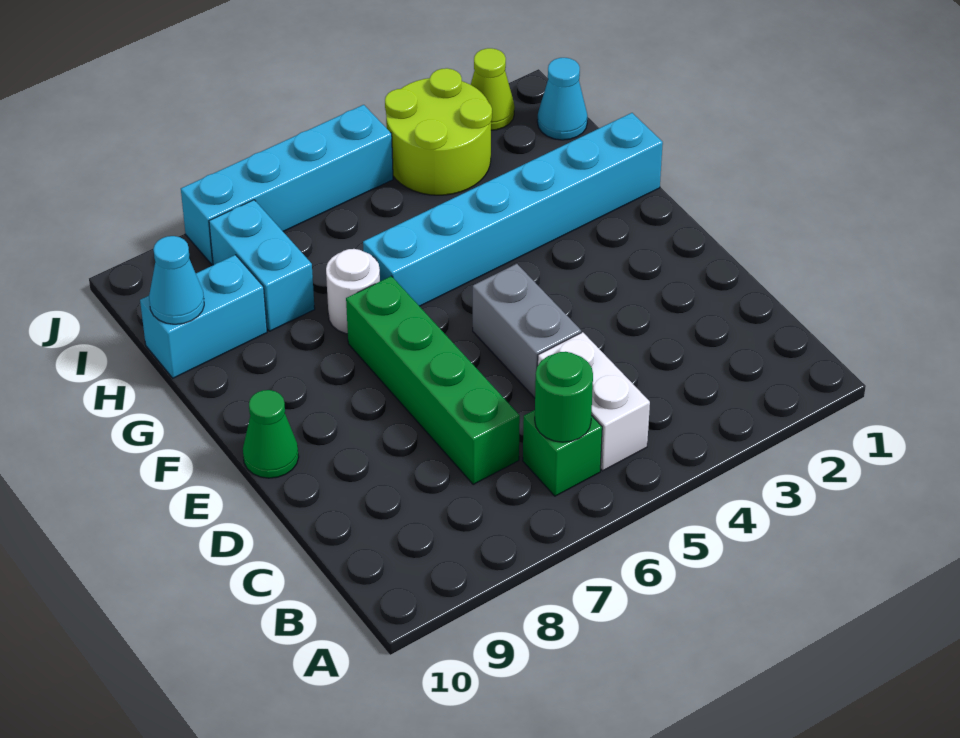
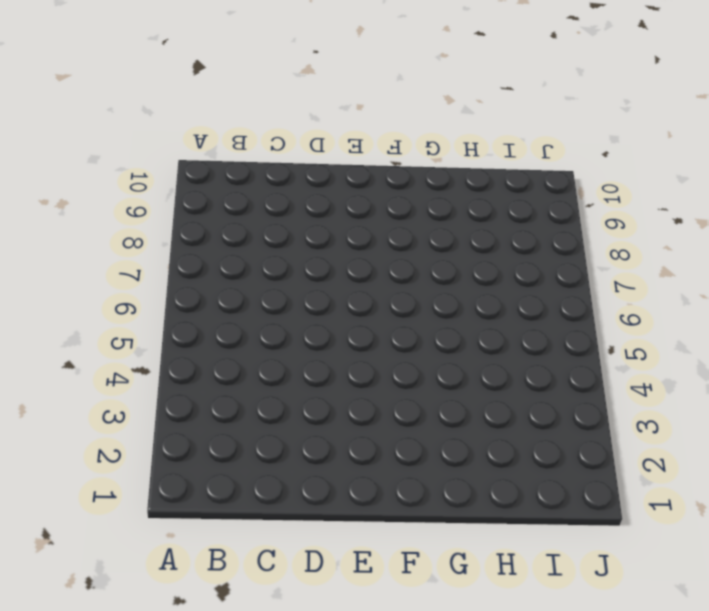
none -> white 1x2 brick [538,332,650,471]
none -> green 1x1 brick [523,410,602,496]
none -> green 1x4 brick [346,276,520,484]

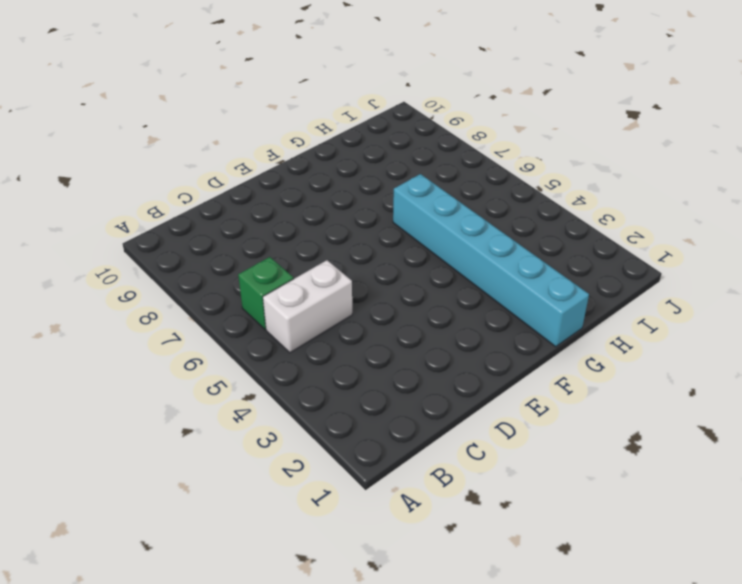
none -> green 1x4 brick [346,276,520,484]
none -> grey 1x2 brick [473,264,581,398]
none -> green 1x1 cone [243,390,299,478]

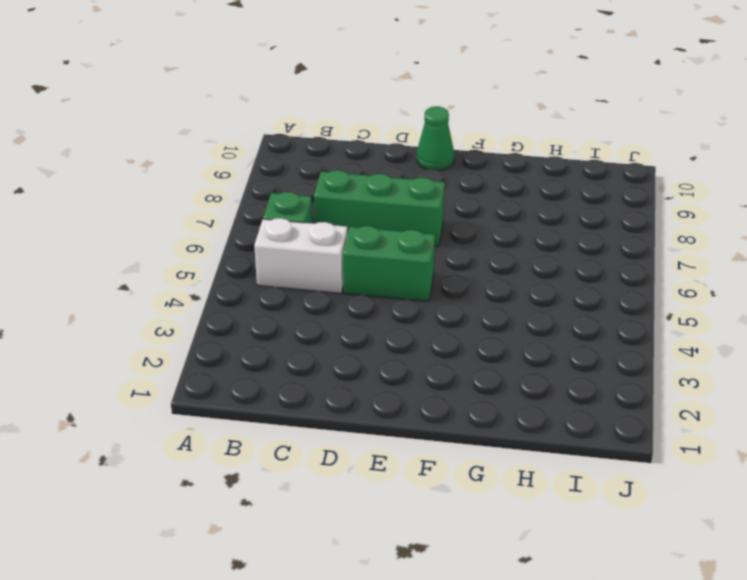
green 1x3 brick [314,170,445,247] -> green 1x4 brick [346,276,520,484]
green 1x2 brick [343,226,435,302] -> grey 1x2 brick [473,264,581,398]
none -> cyan 1x6 brick [363,113,663,306]
none -> white 1x1 round brick [326,249,380,334]
none -> cyan 1x2 brick [209,200,315,331]

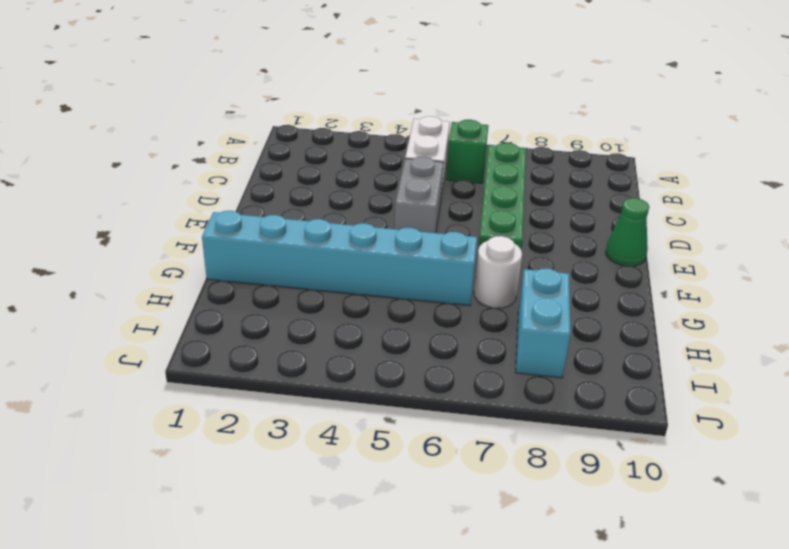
none -> cyan 1x2 brick [140,255,267,378]
none -> cyan 1x1 cone [537,58,587,140]
none -> lime 2x2 round brick [385,68,492,195]

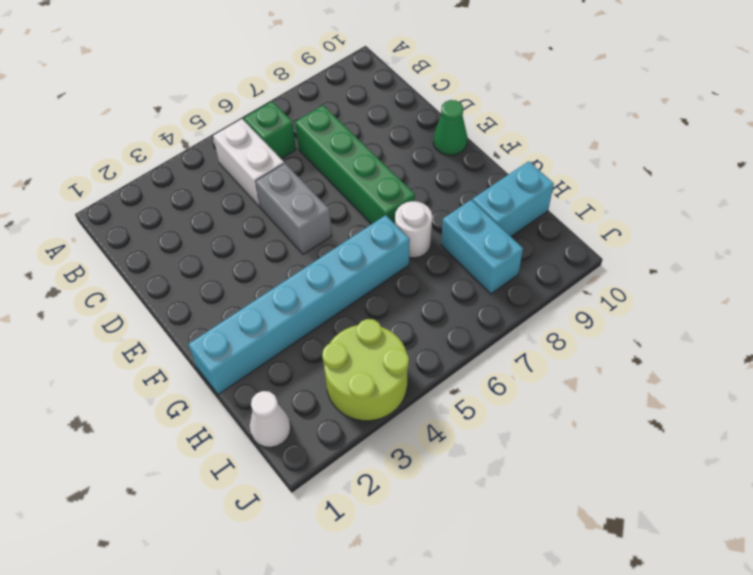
white 1x1 cone [250,391,291,447] -> cyan 1x1 cone [537,58,587,140]
none -> lime 1x1 cone [471,48,515,130]
none -> cyan 1x4 brick [181,105,393,265]
none -> green 1x1 round brick [535,352,593,442]

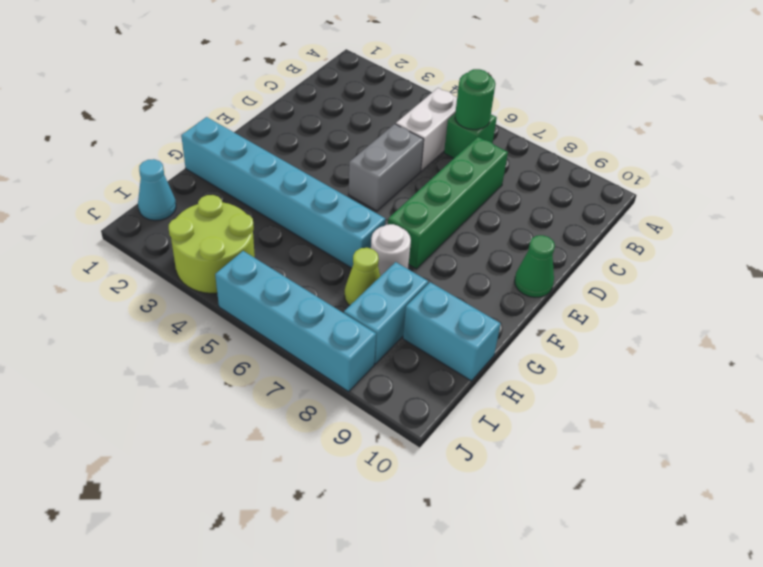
lime 1x1 cone [345,248,380,305] -> lime 1x1 cone moved to [471,48,515,130]
none -> cyan 1x1 cone [149,236,204,324]

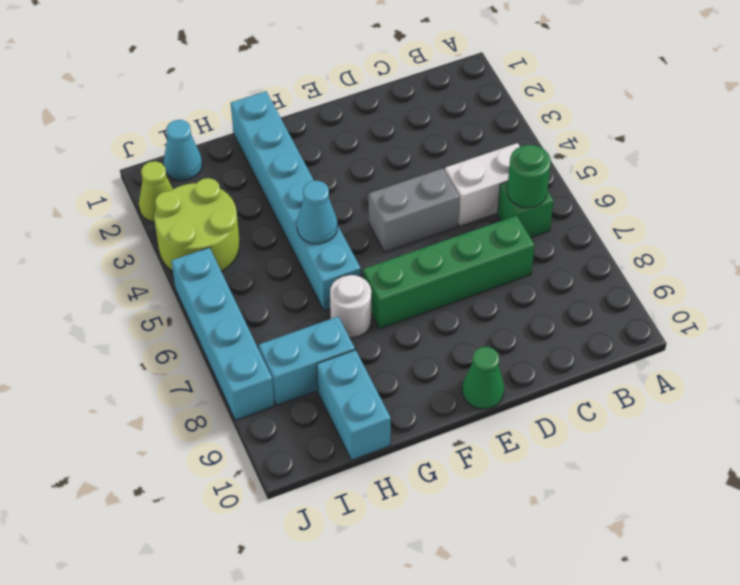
cyan 1x1 cone [297,181,337,244] -> cyan 1x1 cone moved to [149,236,204,324]

